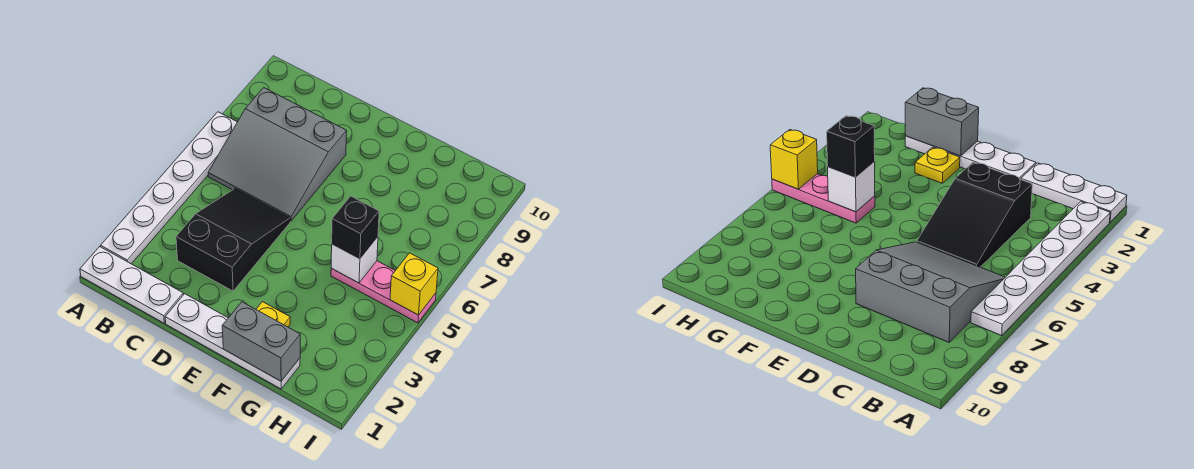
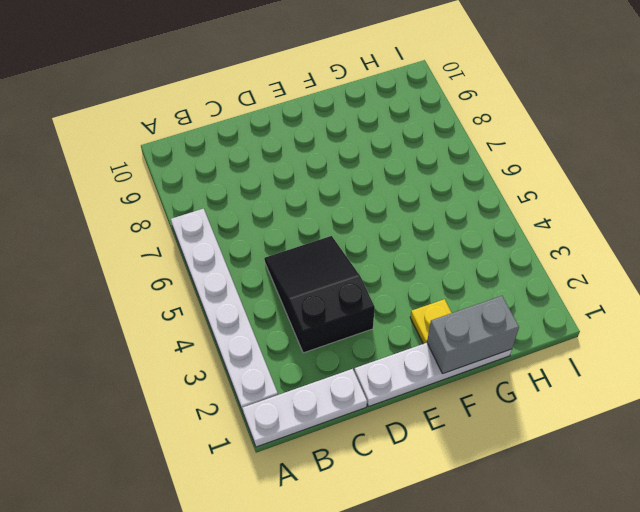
none -> grey 3x3 slope [208,88,347,221]
none -> pink 1x3 plate [331,261,436,323]

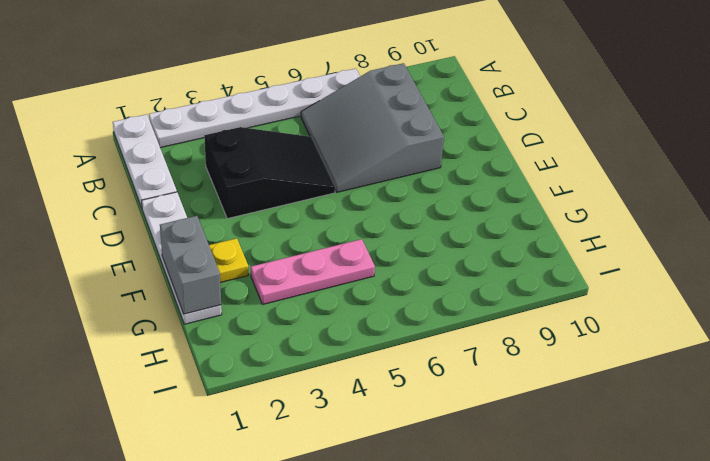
pink 1x3 plate [251,239,375,304] -> pink 1x3 plate turned to [331,261,436,323]
none -> white 1x1 brick [331,237,378,283]
none -> yellow 1x1 brick [390,253,438,315]

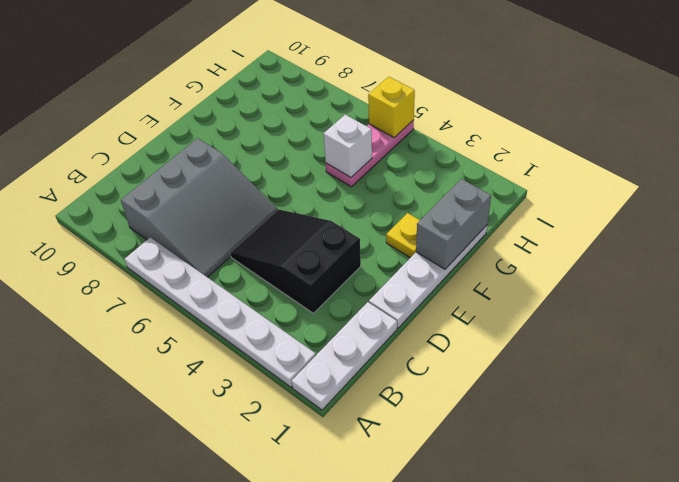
none -> black 1x1 brick [332,196,379,259]

